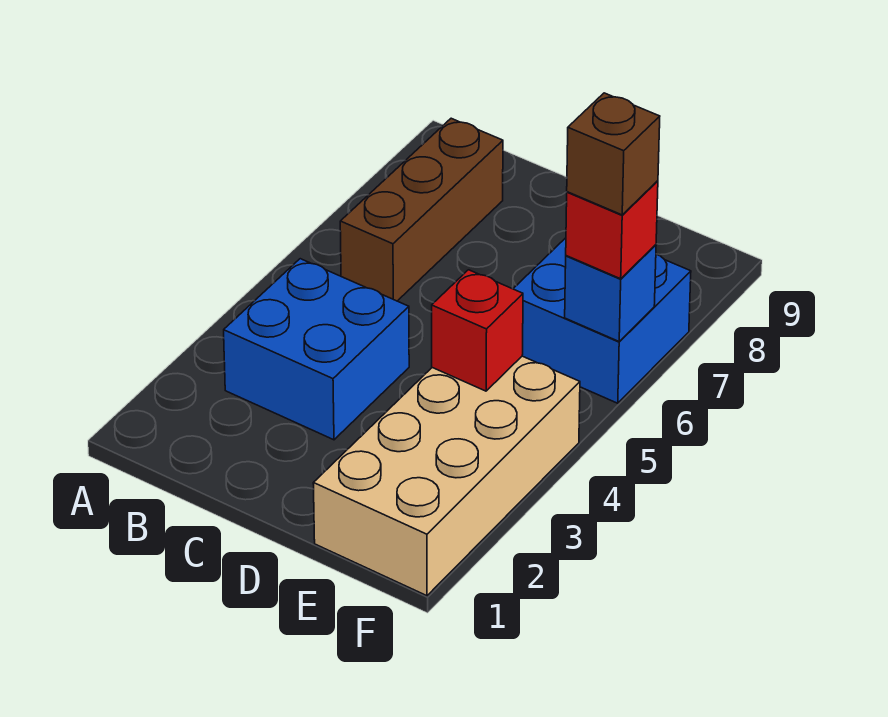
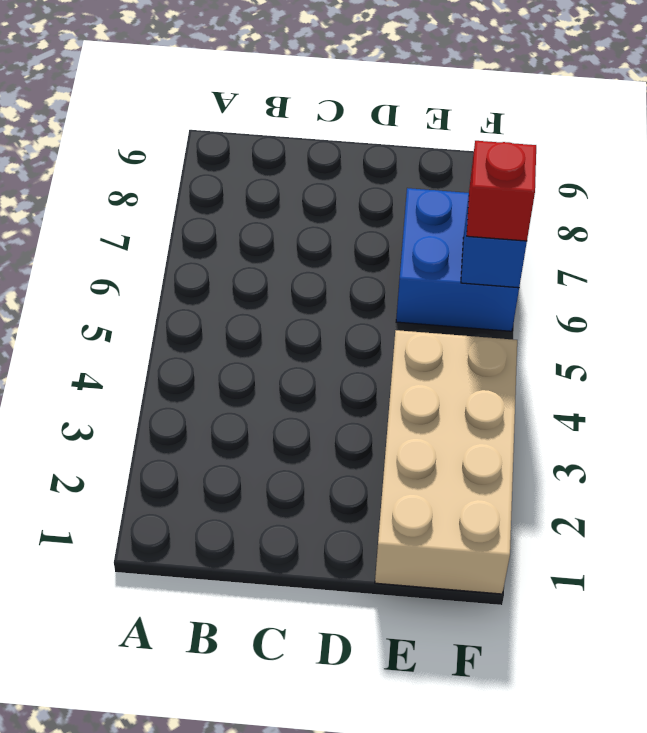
none -> blue 2x2 brick [224,259,409,440]
none -> brown 1x3 brick [340,118,503,301]

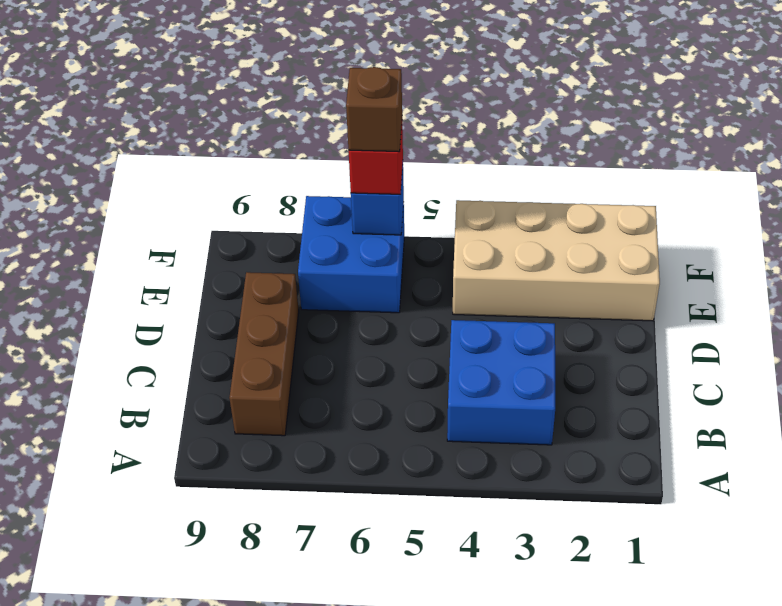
brown 1x3 brick [229,272,299,436] -> brown 1x3 brick turned to [340,118,503,301]
none -> red 1x1 brick [432,270,523,391]

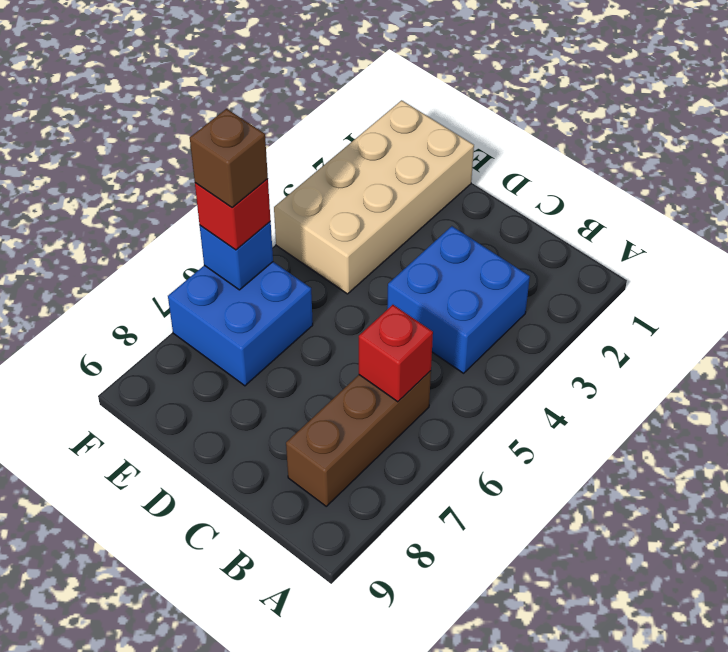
red 1x1 brick [359,305,433,402] -> red 1x1 brick moved to [432,270,523,391]

